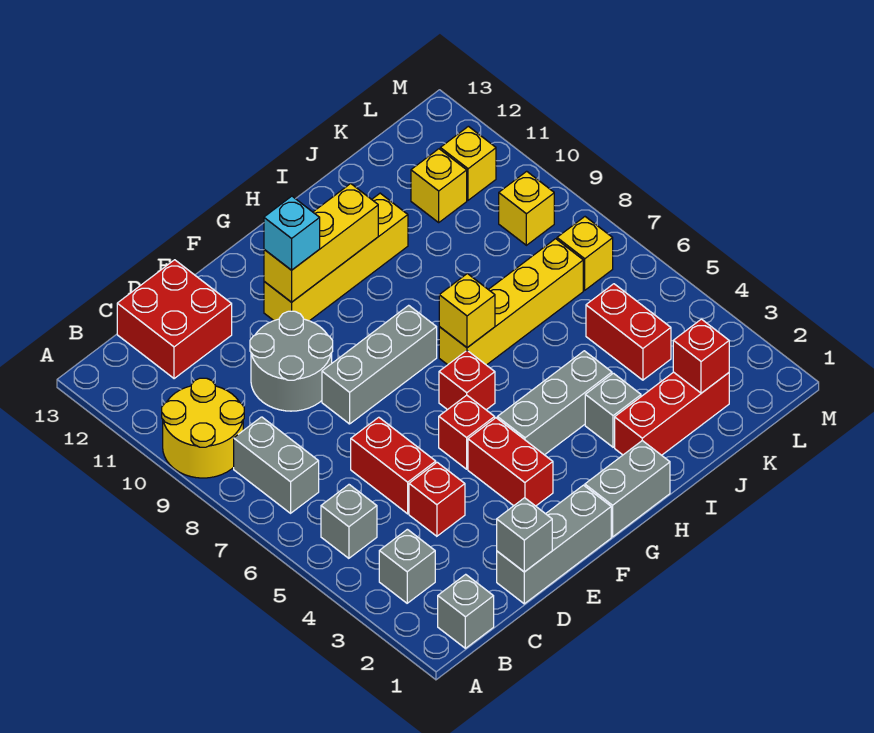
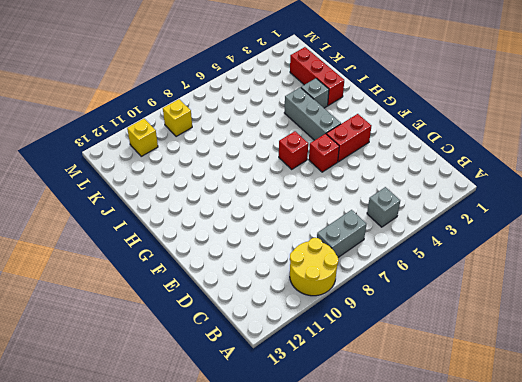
none -> grey 1x1 brick [438,574,494,648]
none -> grey 1x1 brick [379,529,435,603]
none -> red 2x2 brick [117,260,232,379]
none -> grey 1x3 brick [497,485,611,604]

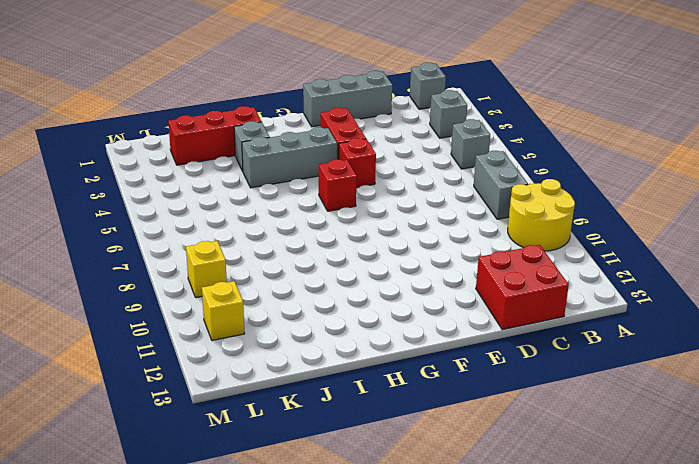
none -> red 1x1 brick [409,462,465,536]
none -> red 1x2 brick [351,417,436,514]
none -> grey 2x2 round brick [250,311,333,411]
none -> grey 1x3 brick [322,305,437,424]

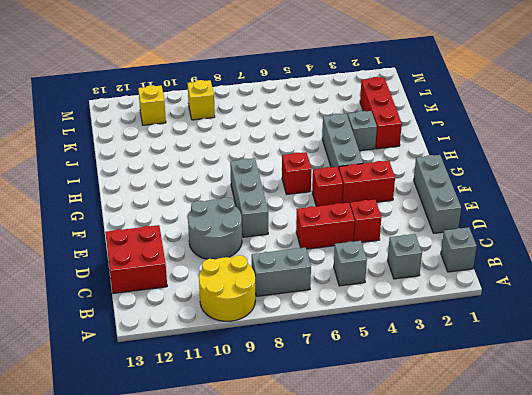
none -> yellow 1x4 brick [264,193,408,321]
none -> grey 1x2 brick [585,441,670,537]
none -> yellow 1x4 brick [439,239,583,365]
none -> red 1x2 brick [586,284,671,380]

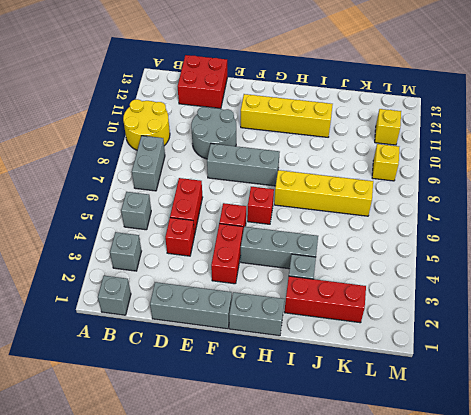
none -> red 1x2 brick [586,284,671,380]
none -> yellow 1x1 brick [411,149,467,222]
none -> yellow 1x1 brick [557,217,613,290]
none -> grey 1x1 brick [497,498,552,572]

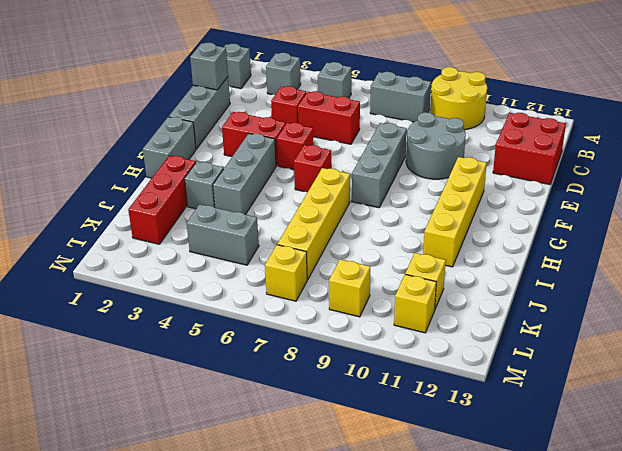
grey 1x2 brick [187,204,259,265] -> red 1x2 brick [586,284,671,380]
none -> yellow 1x3 brick [264,184,378,302]
none -> yellow 1x1 brick [439,274,495,348]
none -> red 1x1 brick [673,319,729,393]
none -> cyan 1x1 brick [264,196,320,270]

